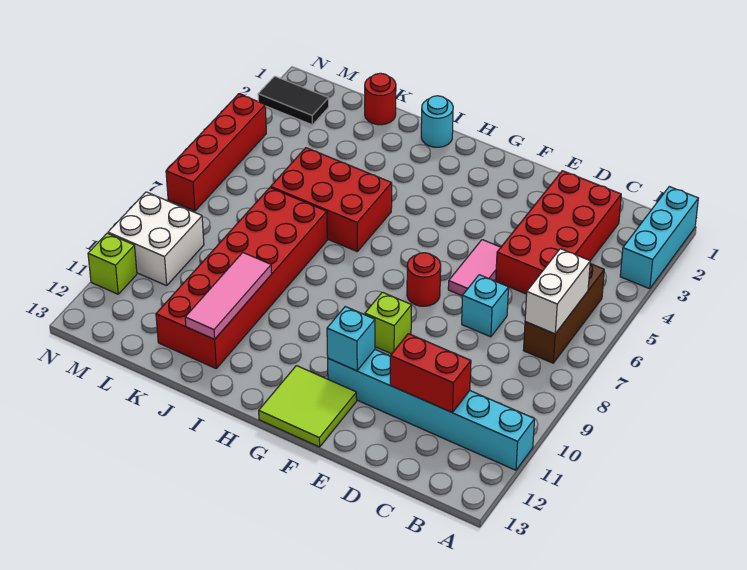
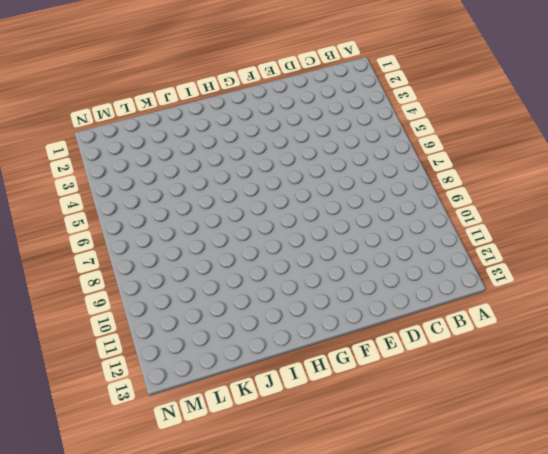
none -> cyan 1x3 brick [620,187,698,289]
none -> cyan 1x6 brick [328,350,535,470]
none -> brown 1x3 brick [523,264,604,363]

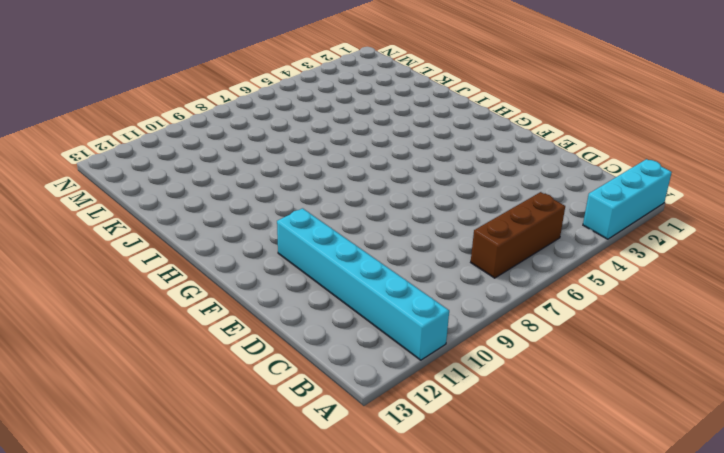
none -> red 2x4 brick [496,171,621,294]
none -> cyan 1x1 brick [462,275,509,337]
none -> pink 1x2 tile [448,240,501,296]

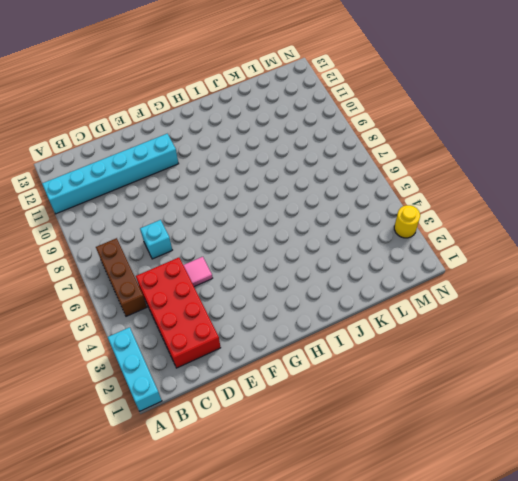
pink 1x1 tile [183,257,213,287] -> pink 1x2 tile [448,240,501,296]
yellow 1x1 round brick [394,205,420,238] -> none
none -> red 1x1 round brick [407,253,441,306]
none -> lime 1x1 brick [365,292,411,354]
none -> lime 2x2 tile [259,366,357,447]

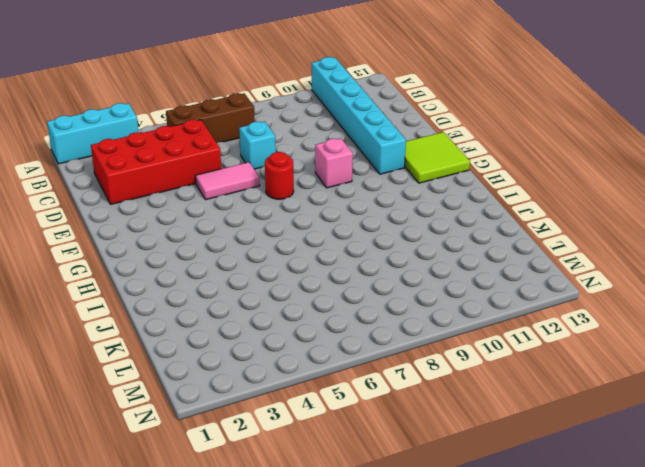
pink 1x1 brick [315,138,353,188] -> lime 1x1 brick [365,292,411,354]
none -> cyan 1x1 round brick [421,96,453,147]
none -> red 2x3 brick [271,148,392,251]
none -> red 2x6 brick [156,188,327,368]

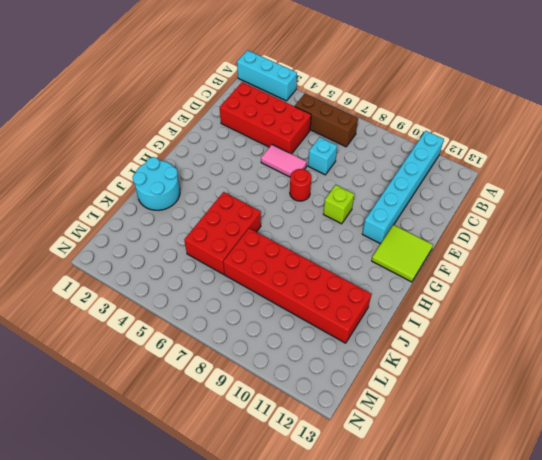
cyan 2x2 round brick [133,157,180,210] -> cyan 1x1 round brick [421,96,453,147]
none -> red 1x1 round brick [365,73,396,125]
none -> black 1x2 tile [258,76,329,125]
none -> white 2x2 brick [108,192,204,286]

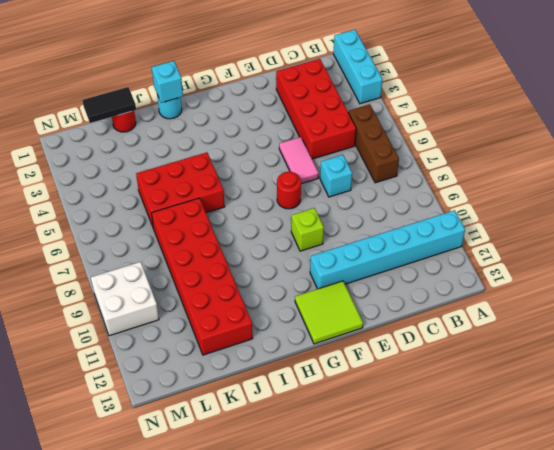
cyan 1x1 brick [152,61,183,103] -> cyan 1x1 brick moved to [327,307,375,371]
black 1x2 tile [82,87,136,123] -> black 1x2 tile moved to [258,76,329,125]
none -> red 1x4 brick [166,94,266,211]
none -> lime 1x1 brick [88,233,137,294]
none -> white 1x2 brick [525,249,590,334]

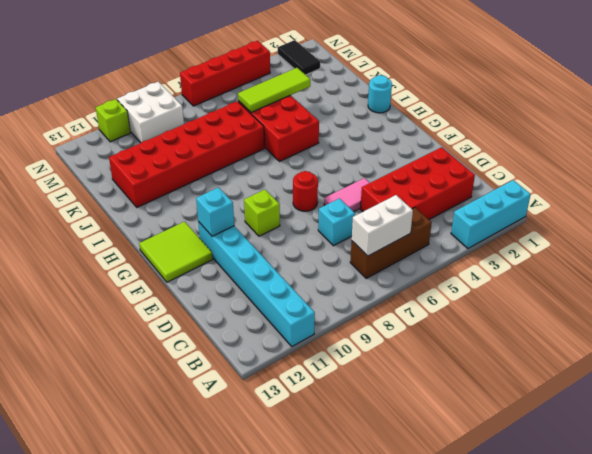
lime 1x3 tile [238,68,310,113] -> none
none -> red 1x1 round brick [365,73,396,125]
none -> red 1x2 brick [390,334,471,412]
none -> pink 1x3 tile [185,253,272,339]

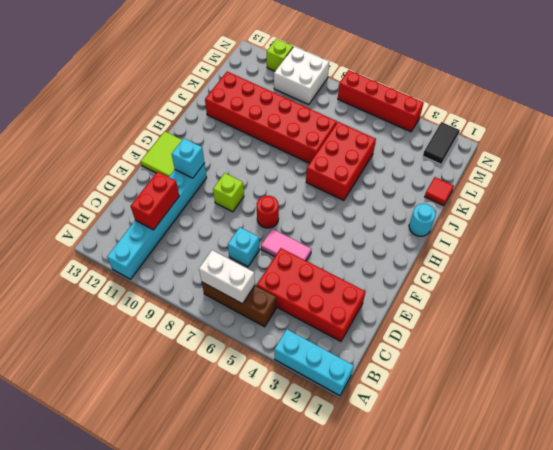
red 1x1 tile [425,177,454,206] -> red 1x1 round brick [365,73,396,125]
none -> pink 1x3 tile [185,253,272,339]

